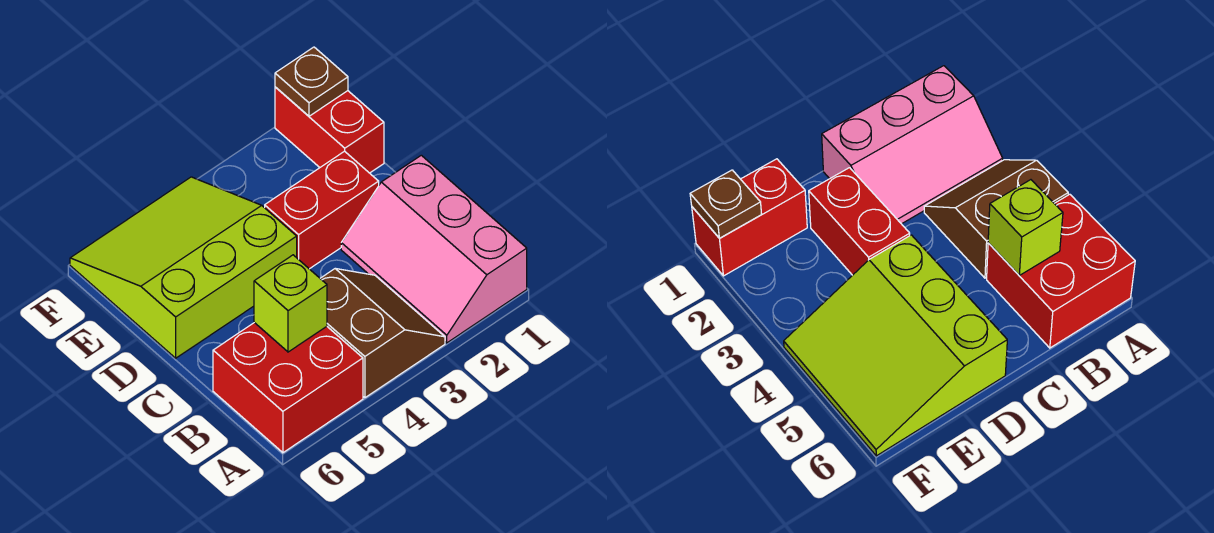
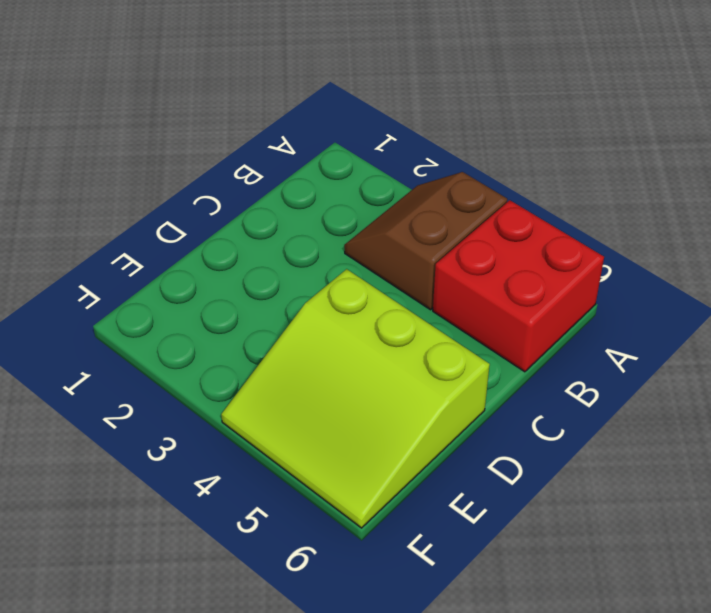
none -> pink 2x3 slope [341,155,527,343]
none -> red 1x2 brick [265,151,379,269]

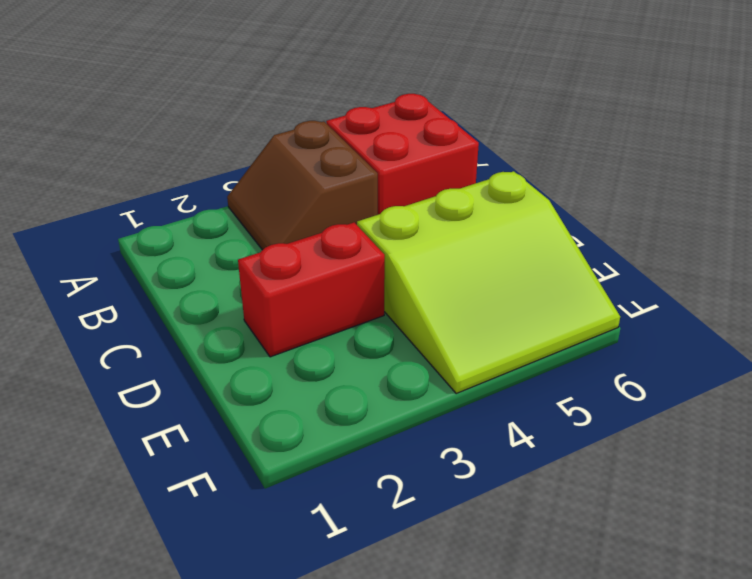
none -> pink 2x3 slope [341,155,527,343]
none -> red 1x2 brick [275,87,384,173]

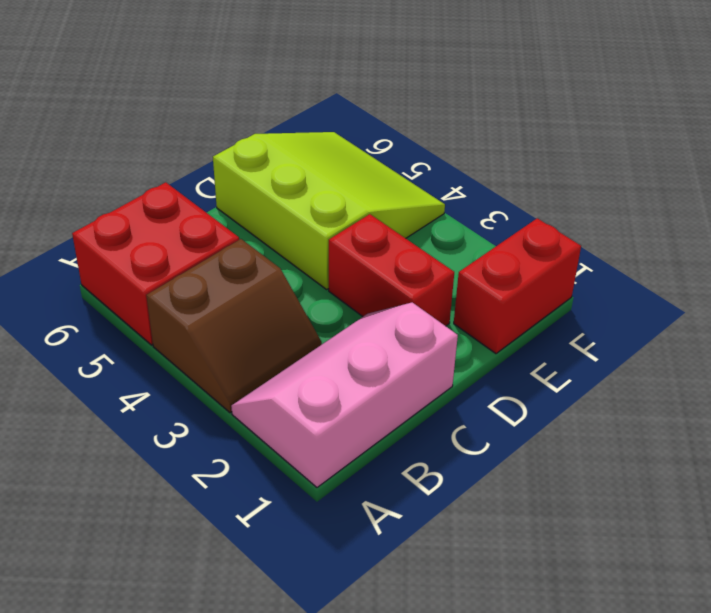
none -> lime 1x1 brick [254,255,327,352]
none -> brown 1x1 plate [275,47,348,116]

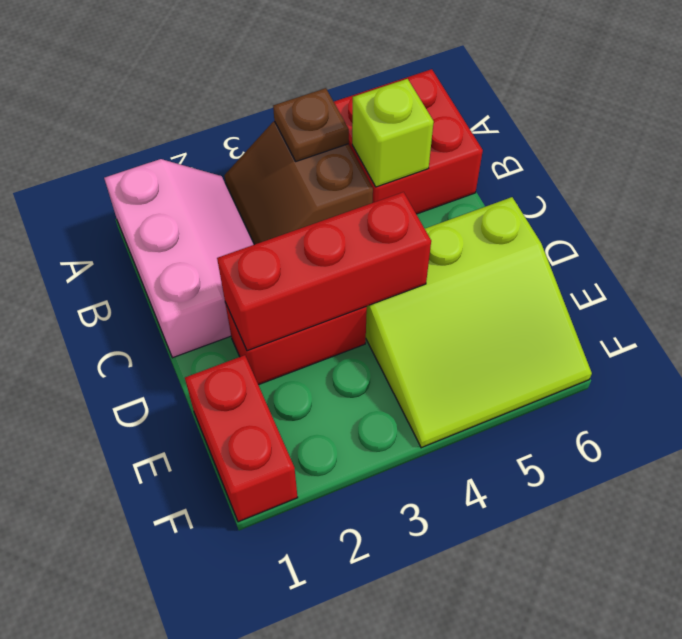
brown 1x1 plate [273,88,349,161] -> brown 1x1 plate moved to [275,47,348,116]
red 1x3 brick [217,192,431,351] -> none

